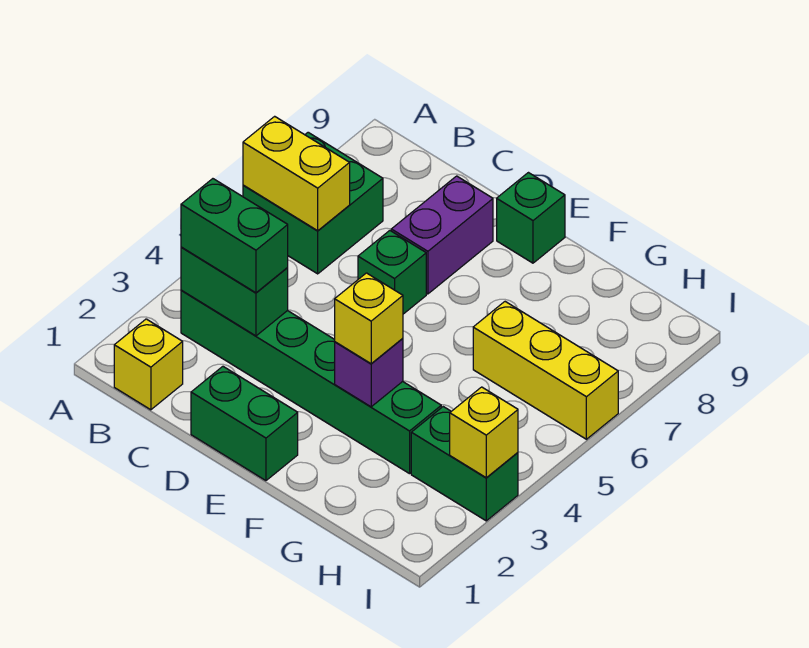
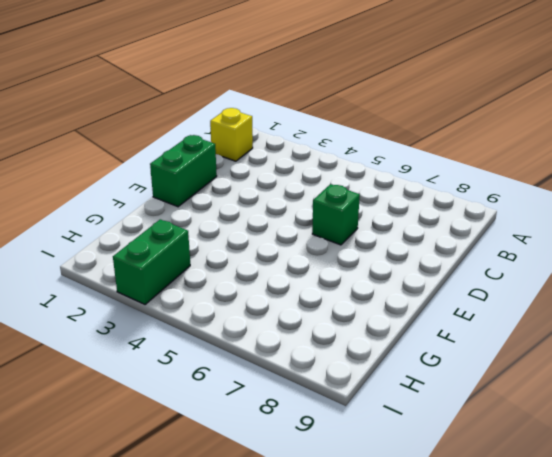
none -> green 2x2 brick [243,132,383,274]
none -> green 1x6 brick [181,290,441,474]
none -> purple 1x2 brick [391,176,493,294]

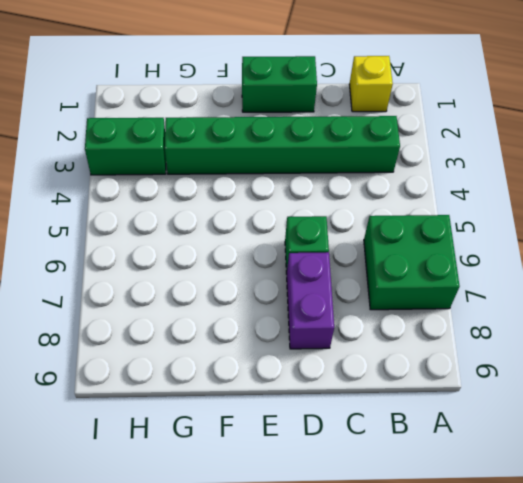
none -> green 1x1 brick [497,173,565,263]
none -> yellow 1x3 brick [473,302,618,439]
none -> yellow 1x2 brick [243,116,350,231]

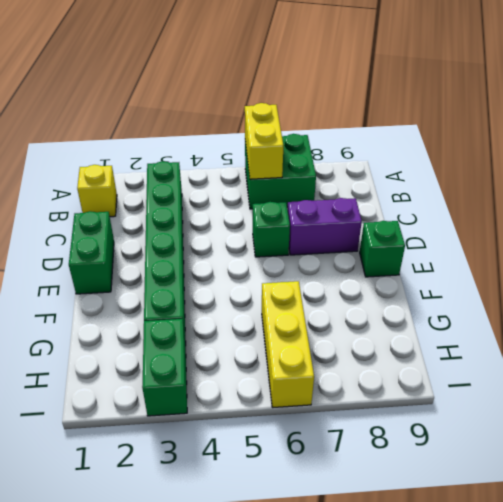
none -> green 1x2 brick [181,247,288,336]
none -> purple 1x1 brick [335,338,403,407]
none -> yellow 1x1 brick [450,387,518,478]

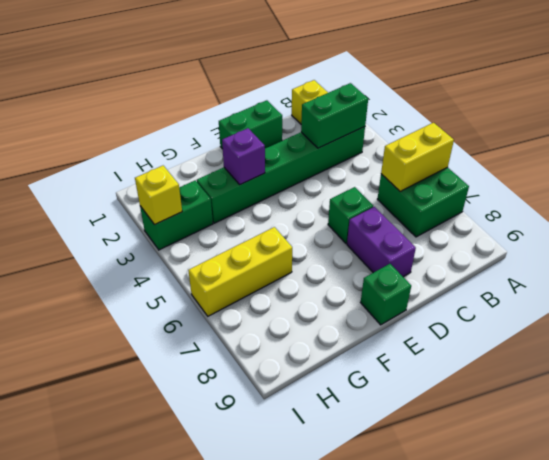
none -> green 1x2 brick [181,179,288,293]
none -> yellow 1x1 brick [335,273,403,364]

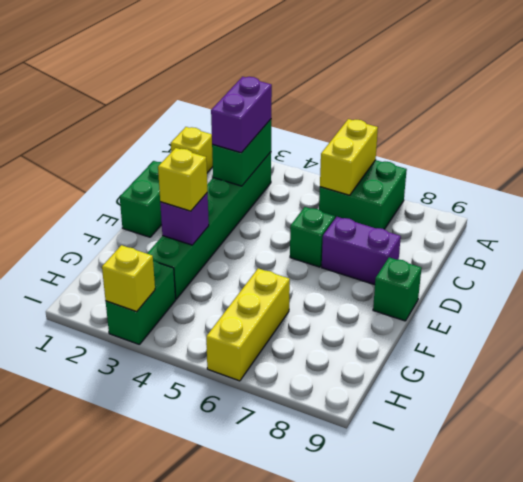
purple 1x2 brick [211,77,272,153] -> green 1x2 brick [181,179,288,293]

